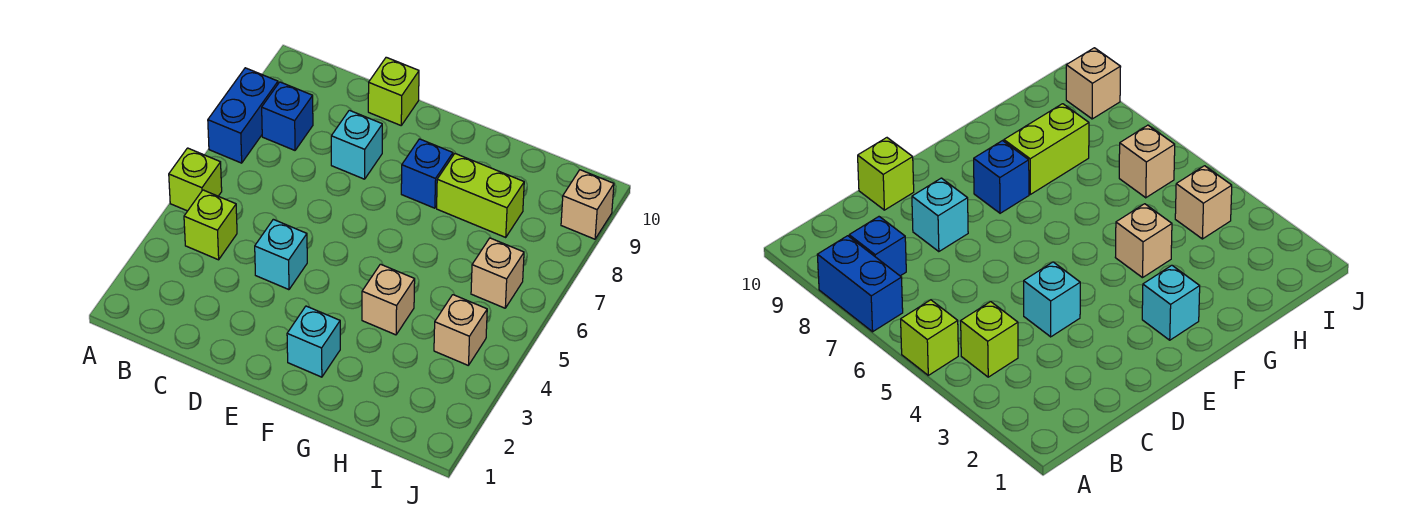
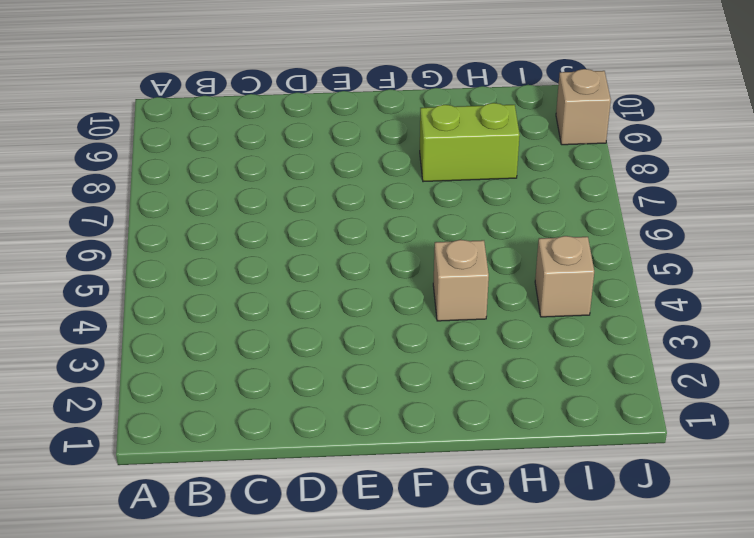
none -> lime 1x1 brick [169,148,222,211]
none -> blue 1x2 brick [208,68,278,163]
none -> lime 1x1 brick [184,190,237,260]

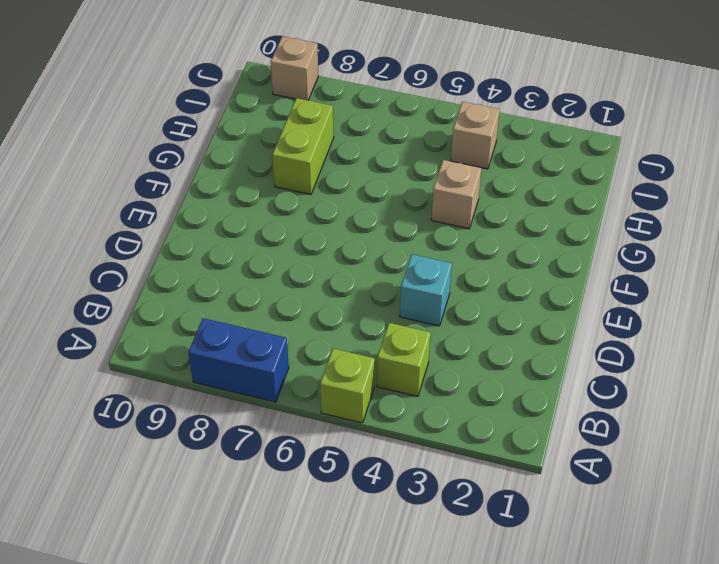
none -> blue 1x1 brick [262,82,313,150]
none -> cyan 1x1 brick [331,110,382,179]
none -> lime 1x1 brick [368,57,419,125]

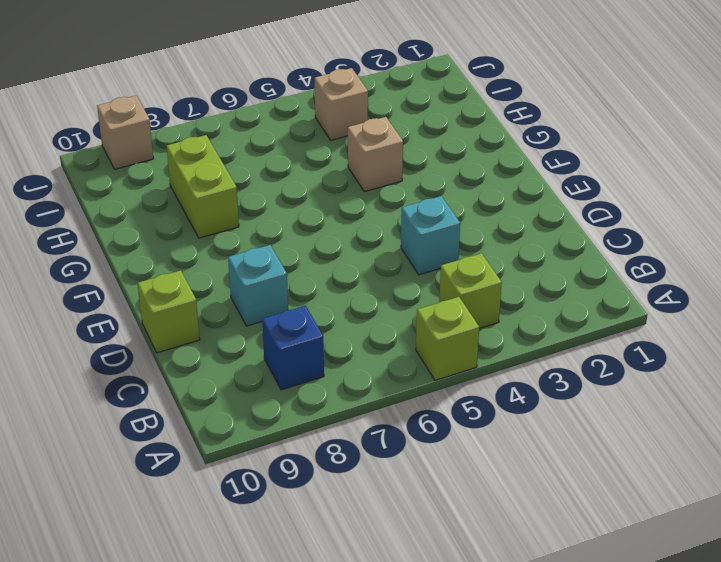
none -> blue 1x2 brick [208,68,278,163]
none -> cyan 1x1 brick [287,306,340,377]
none -> blue 1x1 brick [401,139,453,208]

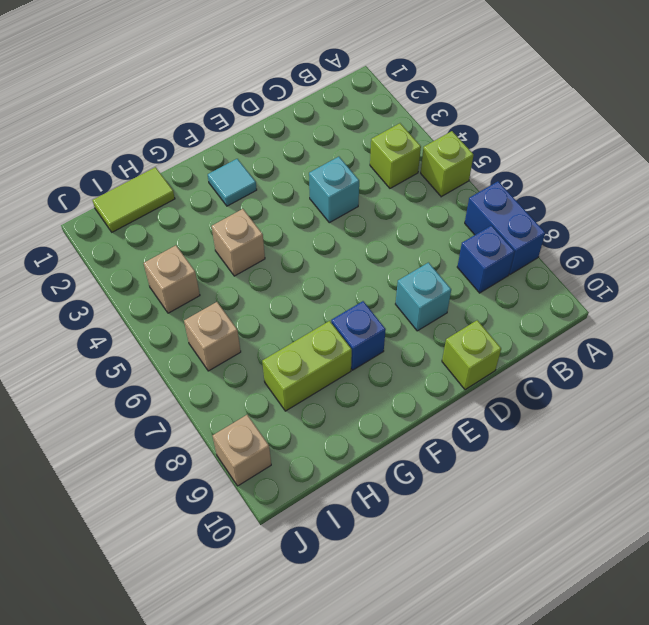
cyan 1x1 tile [208,159,257,206] -> cyan 1x1 brick [287,306,340,377]
lime 1x2 tile [93,167,175,232] -> none

